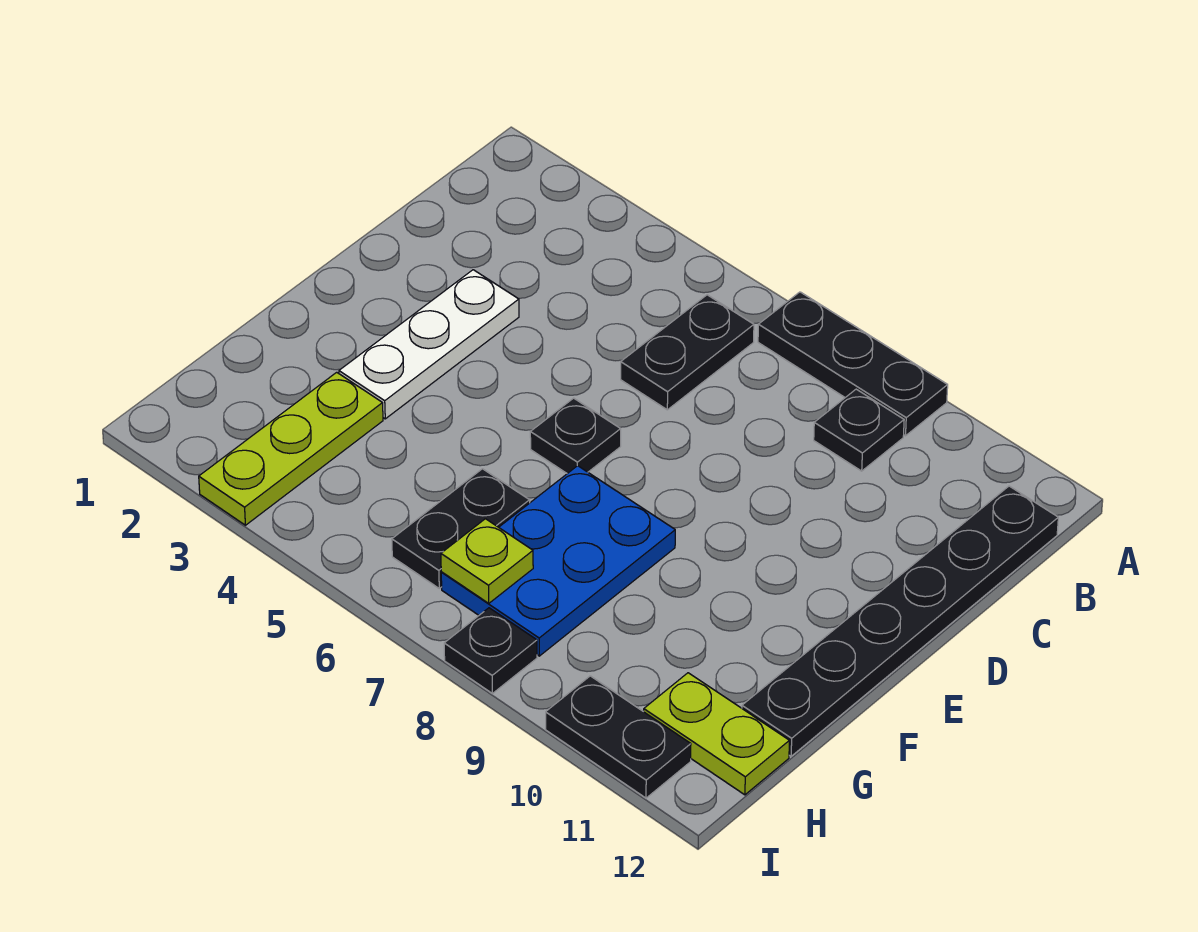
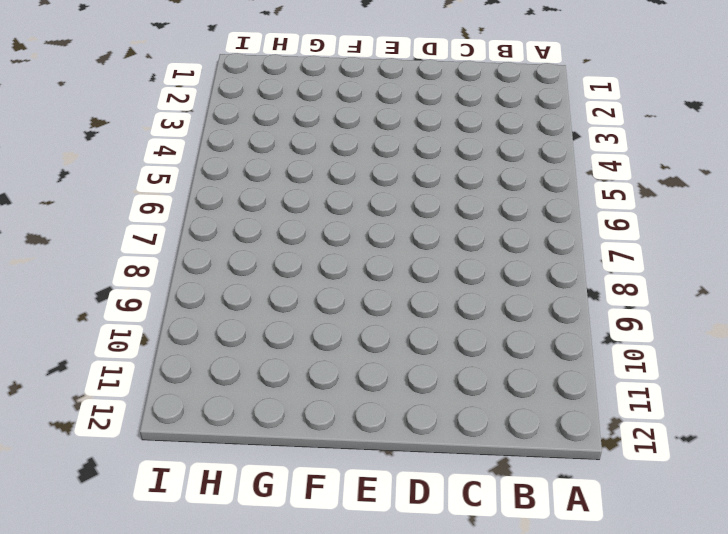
none -> black 1x3 plate [758,292,948,436]
none -> black 1x2 plate [621,295,754,410]
none -> black 1x1 plate [814,389,904,471]

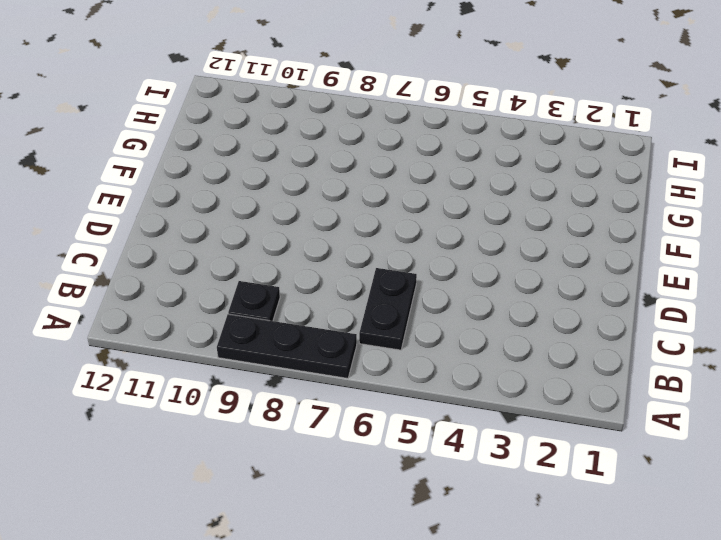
none -> black 1x6 plate [742,486,1058,756]
none -> white 1x3 plate [339,270,519,419]
none -> black 1x1 plate [530,398,621,474]

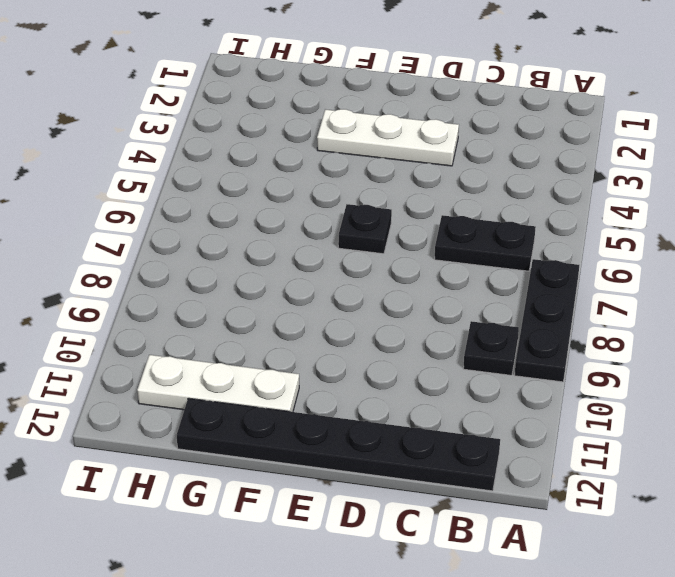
white 1x3 plate [137,355,299,412] -> lime 1x2 plate [644,673,789,795]
none -> blue 2x3 plate [441,466,675,656]
none -> lime 1x3 plate [199,372,383,525]
none -> black 1x2 plate [392,469,530,588]

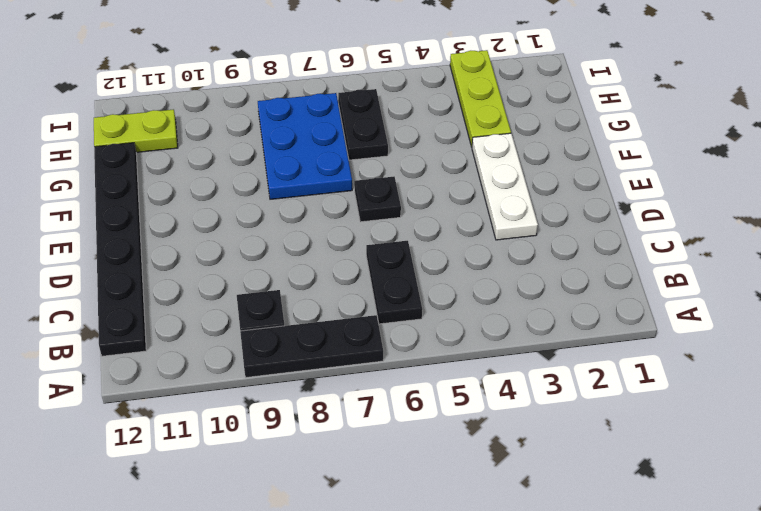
none -> black 1x1 plate [444,608,537,693]
none -> black 1x2 plate [546,676,691,798]
none -> lime 1x1 plate [441,519,533,603]

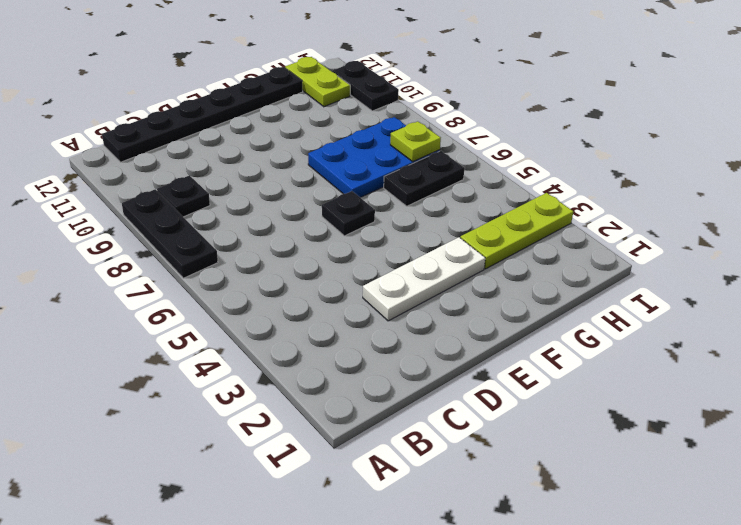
none -> black 1x2 plate [621,295,754,410]
none -> black 1x1 plate [444,608,537,693]

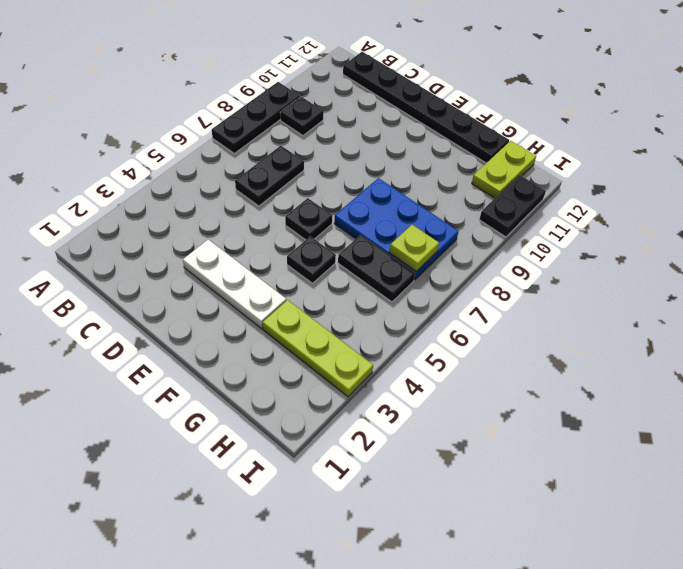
black 1x2 plate [235,146,304,206] -> black 1x2 plate turned to [621,295,754,410]
black 1x1 plate [287,236,336,283] -> black 1x1 plate moved to [444,608,537,693]

